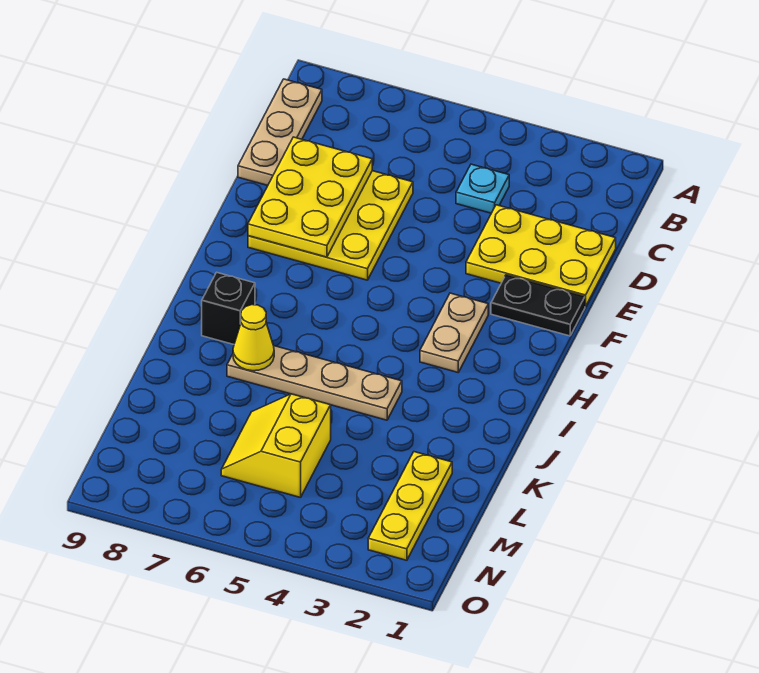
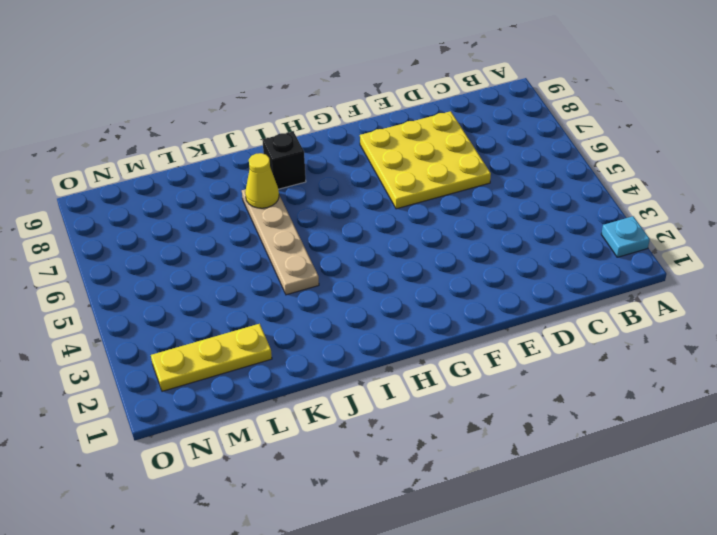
cyan 1x1 plate [601,216,650,257] -> cyan 1x1 plate moved to [456,164,509,213]
none -> tan 1x3 plate [238,79,322,185]
none -> yellow 2x3 plate [466,205,616,307]
none -> black 1x2 plate [491,275,585,336]

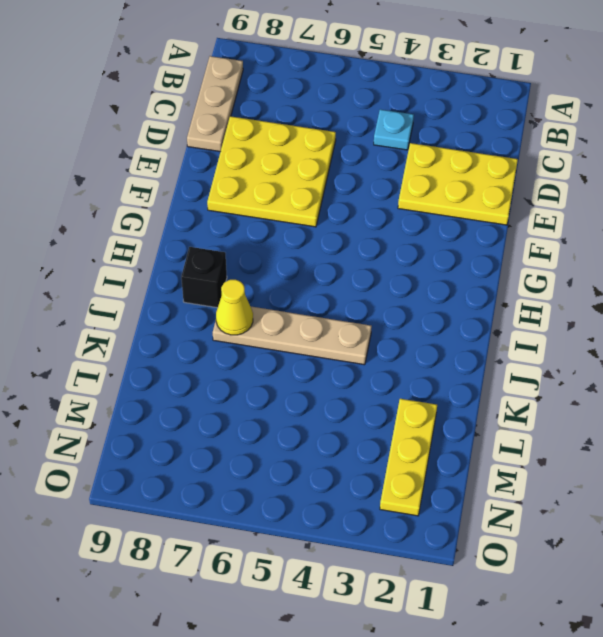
none -> black 1x2 plate [491,275,585,336]
none -> tan 1x2 plate [420,293,488,372]
none -> yellow 2x2 slope [221,394,331,498]

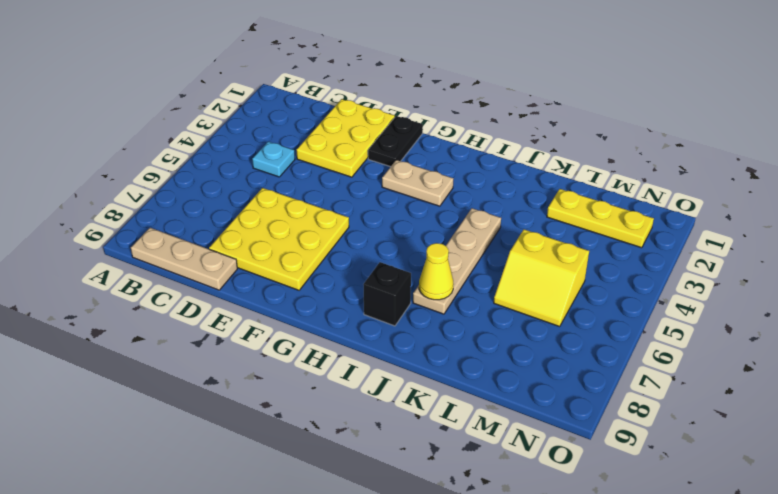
none -> yellow 2x3 plate [248,137,372,257]

